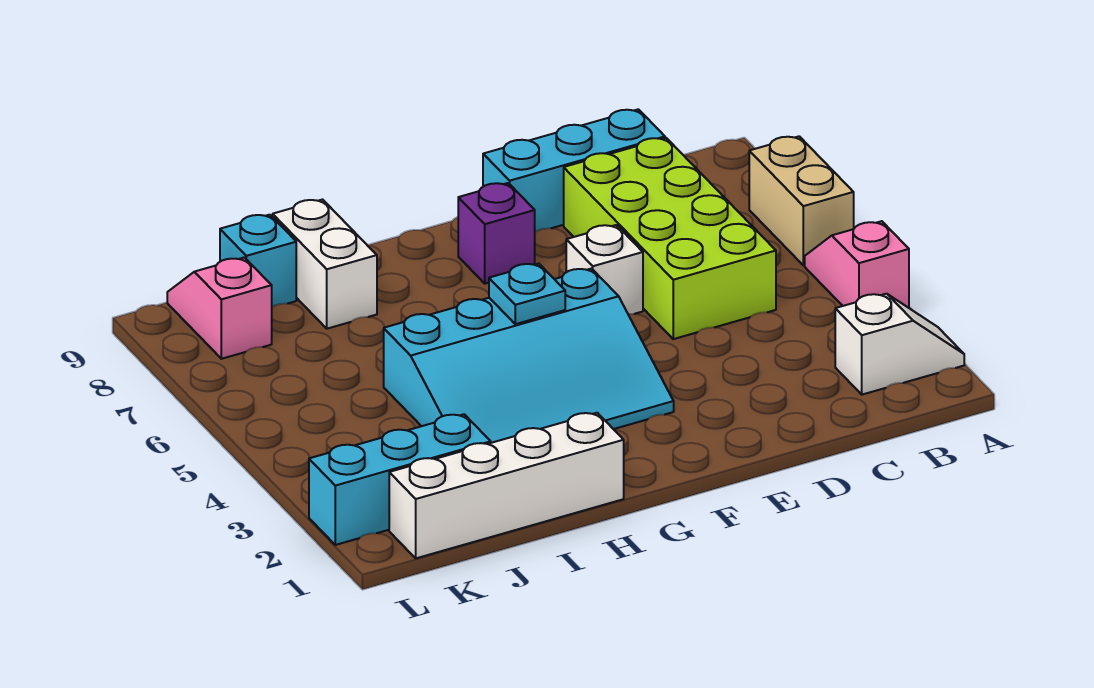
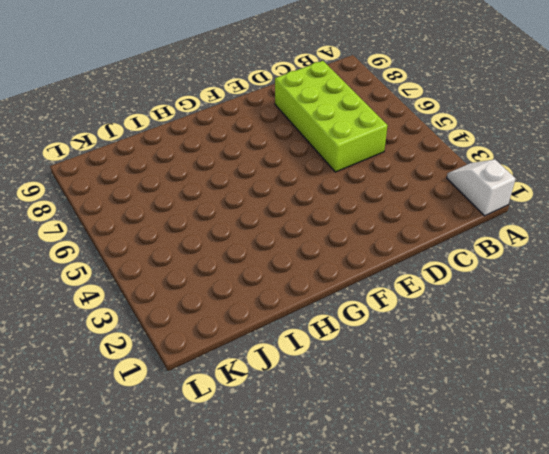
white 1x2 slope [447,160,515,216] -> white 1x2 slope turned to [835,294,964,395]
none -> pink 1x2 slope [805,221,909,308]
none -> tan 1x2 brick [749,136,854,266]
none -> cyan 1x3 brick [483,109,665,232]

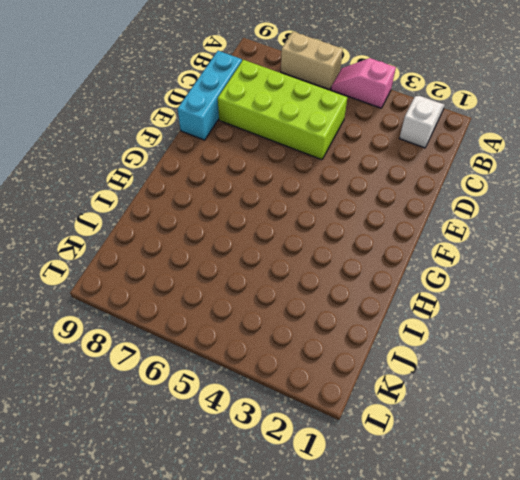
none -> white 1x1 brick [566,225,643,314]
none -> cyan 3x4 slope [384,269,674,443]
none -> purple 1x1 brick [458,183,535,284]

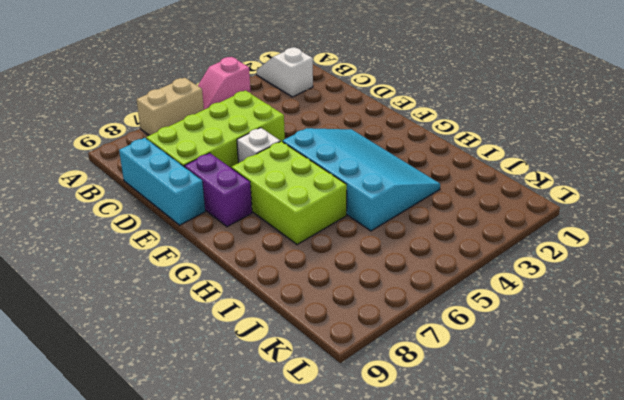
purple 1x2 brick [185,153,252,227] -> purple 1x1 brick [458,183,535,284]
lime 2x3 brick [231,141,347,245] -> none
none -> white 1x4 brick [389,413,624,558]
none -> white 1x2 brick [273,200,377,329]
none -> cyan 1x3 brick [309,414,491,545]

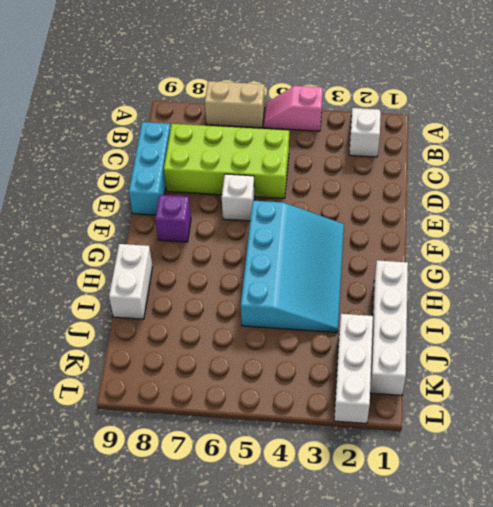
white 1x2 brick [109,244,152,319] -> white 1x2 brick turned to [273,200,377,329]
white 1x3 brick [334,314,373,424] -> cyan 1x3 brick [309,414,491,545]
none -> cyan 1x1 brick [220,215,296,307]
none -> pink 1x2 slope [167,257,272,359]
none -> cyan 1x1 plate [489,264,565,324]

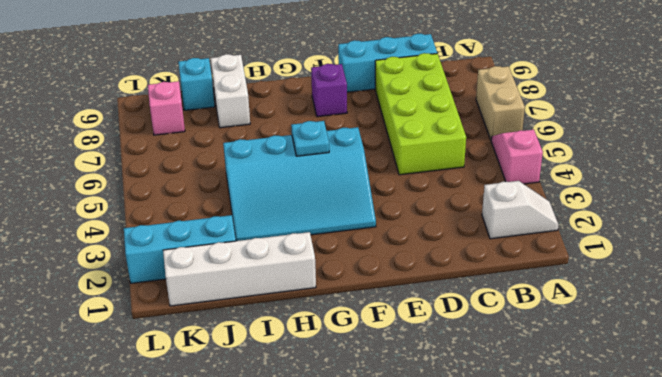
none -> white 1x1 brick [566,225,643,314]

